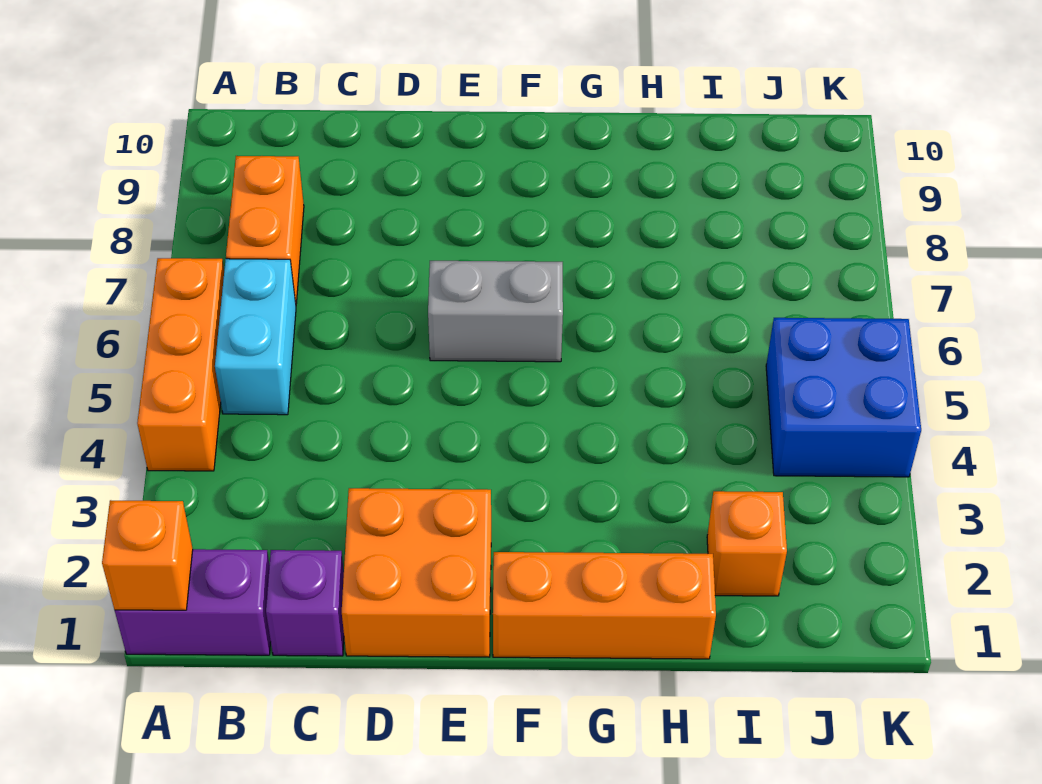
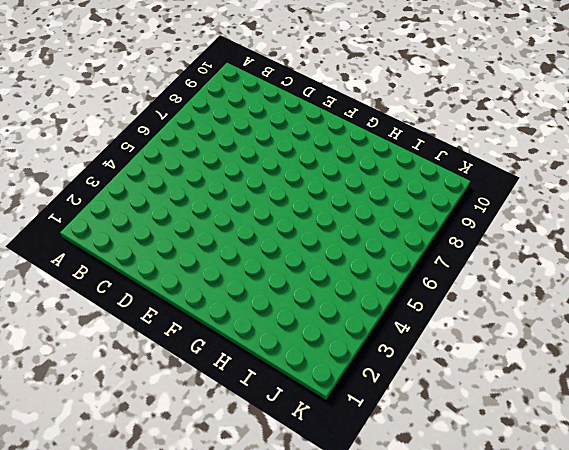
none -> purple 1x2 brick [115,549,271,655]
none -> orange 1x3 brick [137,258,224,471]

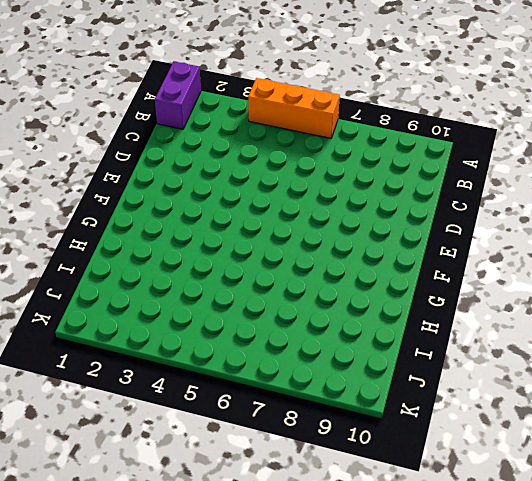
none -> cyan 1x2 brick [215,259,296,415]
none -> orange 1x2 brick [226,156,304,304]

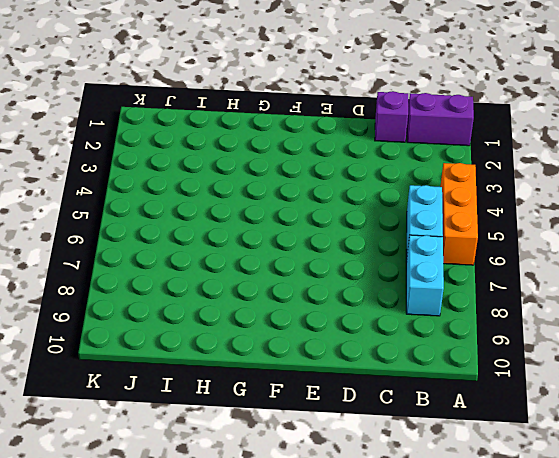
cyan 1x2 brick [406,235,444,316] -> orange 1x2 brick [226,156,304,304]
none -> orange 2x2 brick [342,488,491,657]
none -> grey 1x2 brick [428,261,563,362]

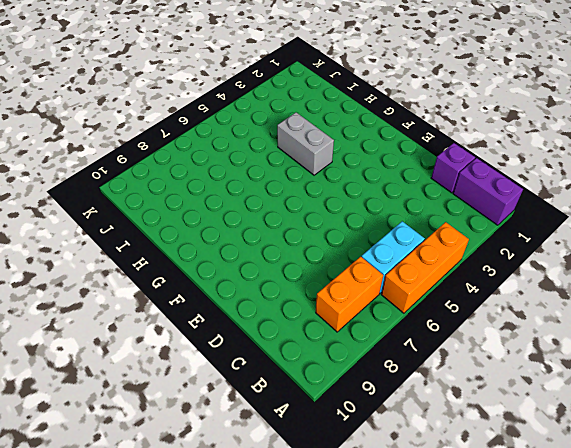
grey 1x2 brick [277,112,334,175] -> grey 1x2 brick moved to [428,261,563,362]
none -> orange 2x2 brick [342,488,491,657]
none -> orange 1x3 brick [493,552,716,659]

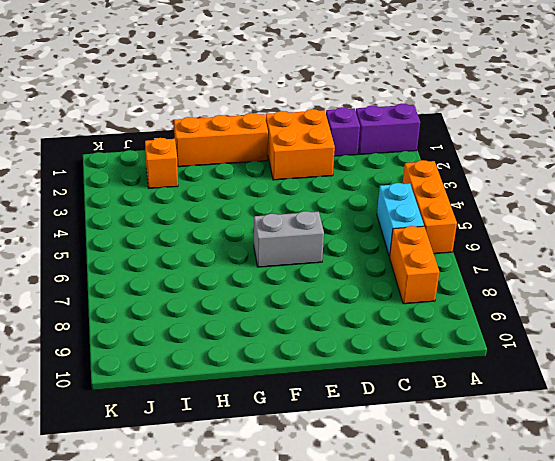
none -> blue 2x2 brick [766,318,921,477]
none -> orange 1x1 brick [102,500,193,610]

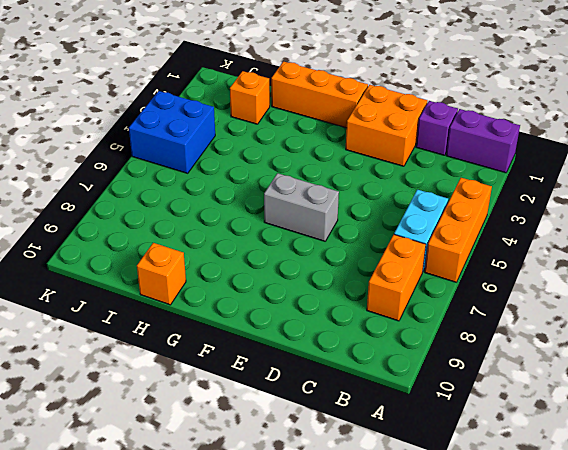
orange 1x1 brick [137,243,186,305] -> orange 1x1 brick moved to [102,500,193,610]

